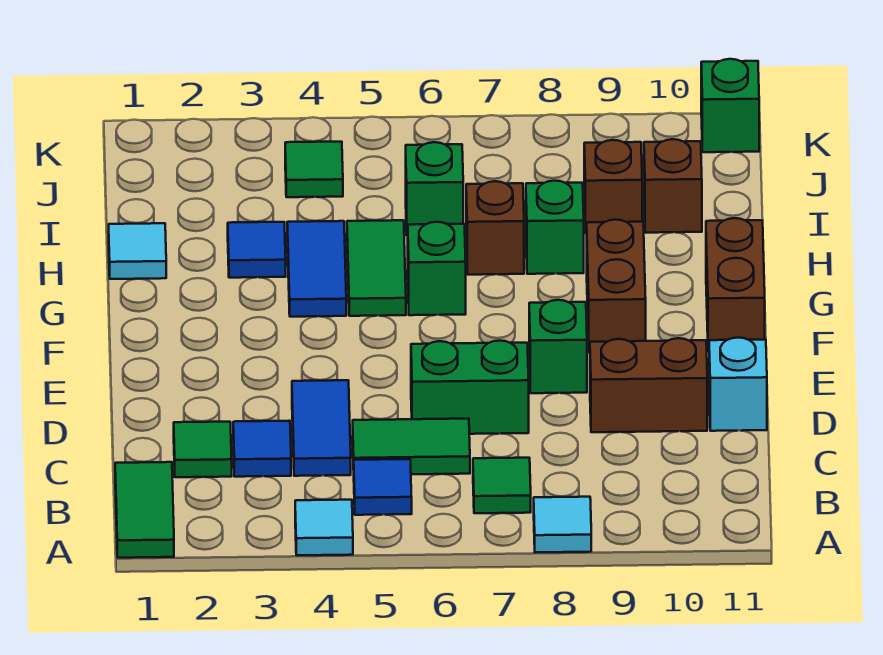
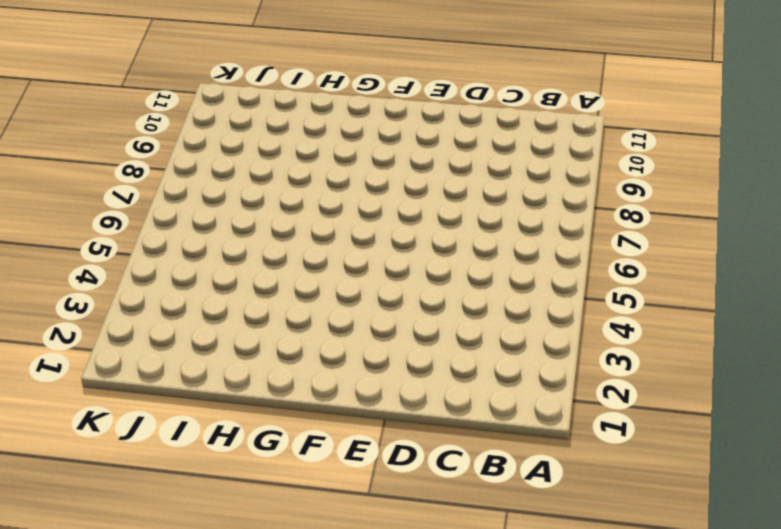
none -> green 1x2 tile [115,462,174,558]
none -> cyan 1x1 tile [295,500,353,555]
none -> cyan 1x1 tile [534,497,591,553]

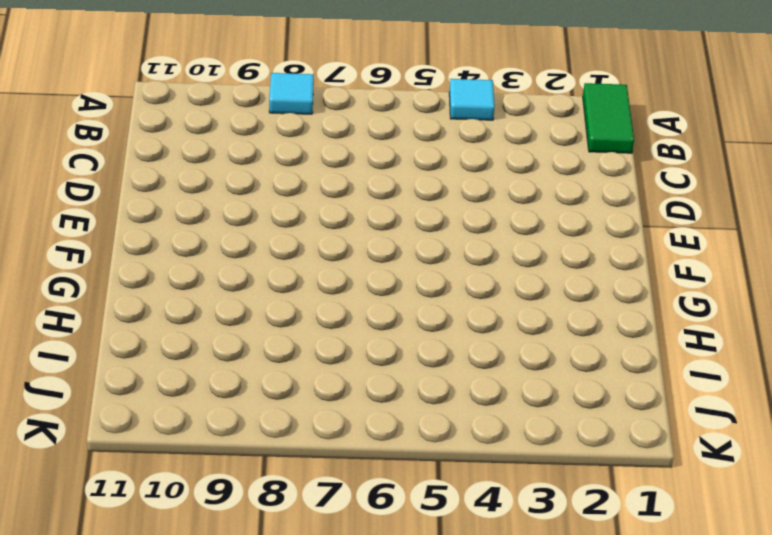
none -> blue 1x1 tile [354,459,412,515]
none -> green 1x1 tile [473,458,531,513]
none -> green 1x1 tile [174,422,232,477]

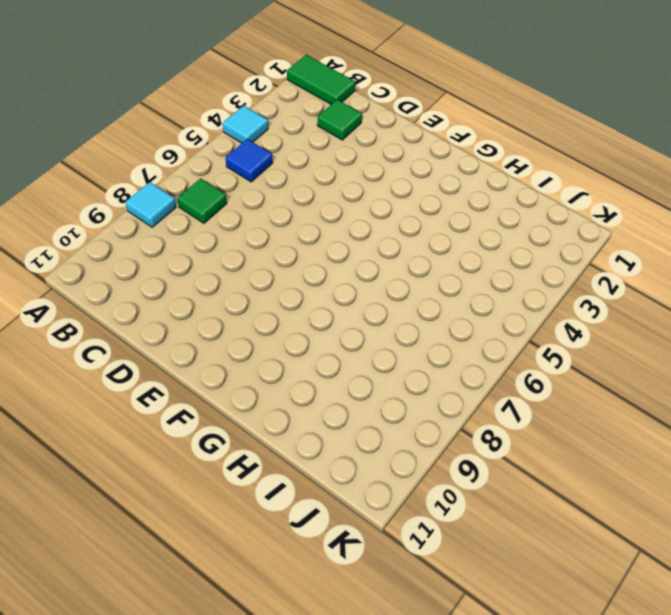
none -> blue 1x1 tile [233,421,291,477]
none -> blue 1x2 tile [292,380,351,476]
none -> green 1x2 tile [353,419,470,474]

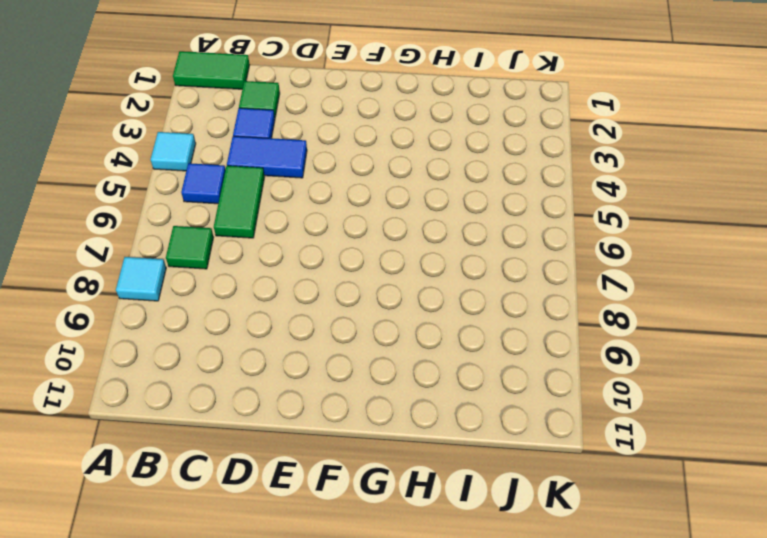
none -> green 1x2 brick [411,340,529,434]
none -> brown 1x2 brick [590,338,707,432]
none -> cyan 1x1 brick [709,338,767,431]

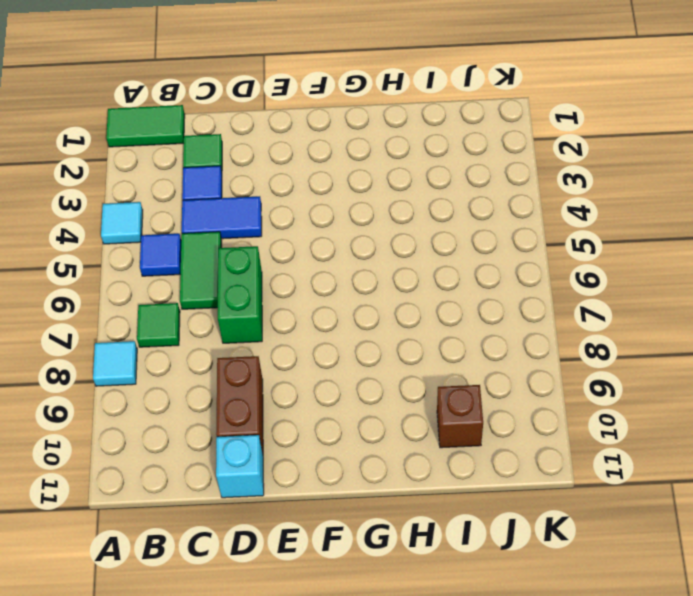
none -> green 1x1 brick [529,300,587,393]
none -> brown 1x2 brick [587,220,646,353]
none -> brown 1x2 brick [706,218,765,351]

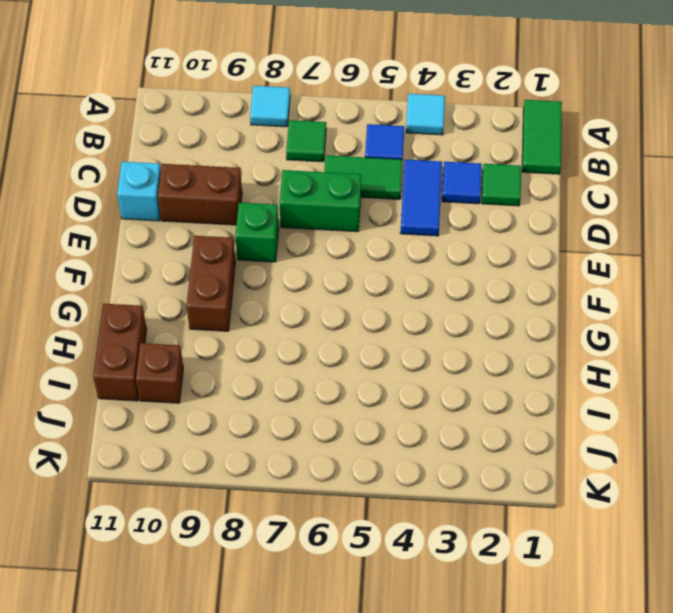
brown 1x2 brick [93,304,147,401] -> brown 1x2 brick moved to [706,218,765,351]
none -> blue 1x2 tile [287,221,346,317]
none -> green 1x2 tile [347,220,406,316]
none -> green 1x1 brick [408,222,466,315]

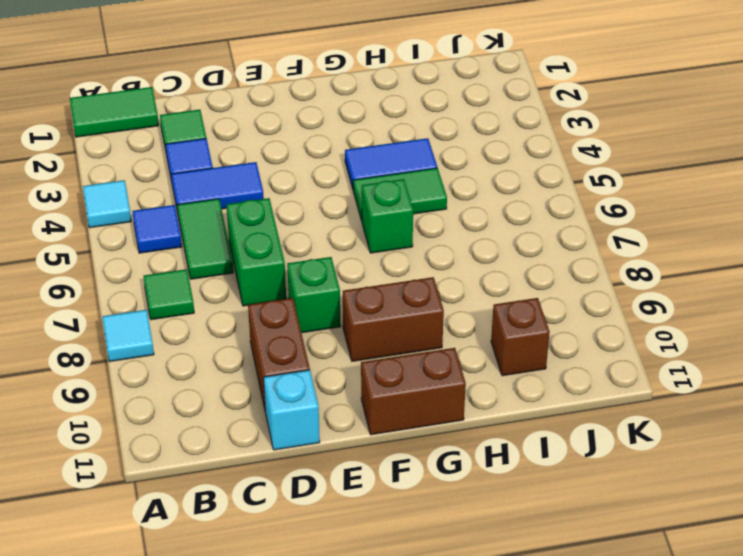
none -> cyan 1x1 tile [109,223,166,279]
none -> blue 1x1 tile [228,222,286,278]
none -> brown 1x1 brick [466,181,524,275]

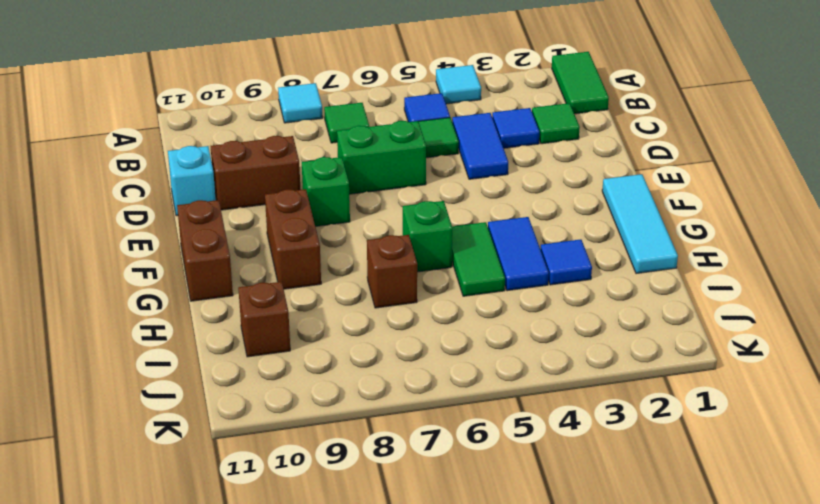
cyan 1x3 tile [602,174,678,274] -> cyan 1x1 tile [109,223,166,279]
none -> green 1x1 brick [526,181,584,274]
none -> green 1x1 brick [406,142,463,236]
none -> brown 1x1 brick [584,140,642,233]

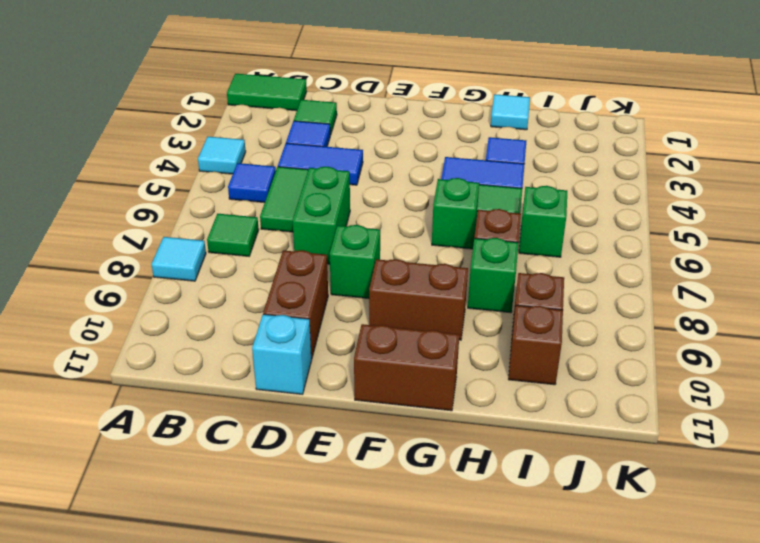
none -> green 1x1 tile [285,142,343,197]
none -> green 1x1 brick [701,59,759,152]

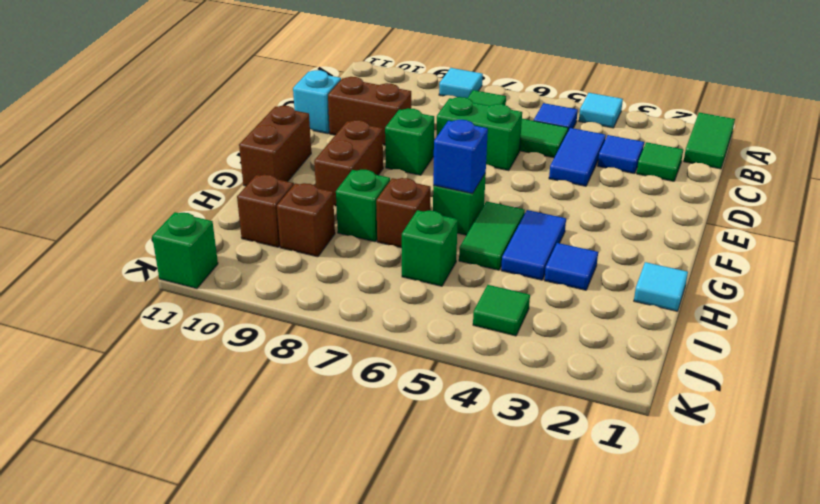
blue 1x1 brick [433,120,488,193] -> none

